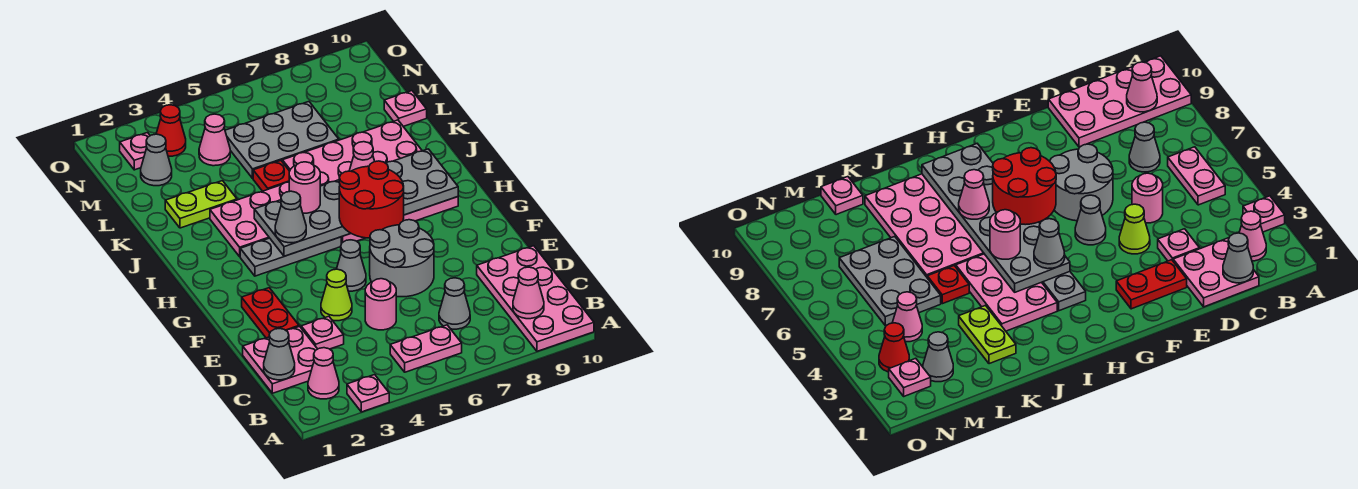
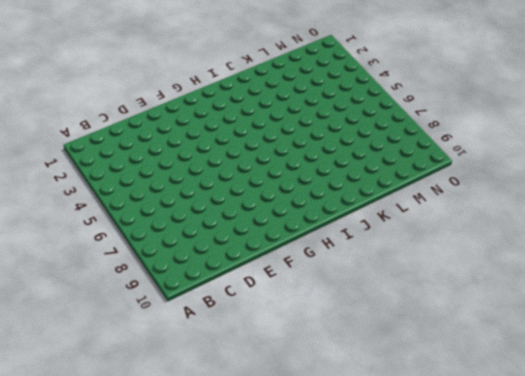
none -> pink 1x1 plate [347,375,389,412]
none -> pink 2x4 plate [477,246,594,351]
none -> pink 1x1 cone [308,348,339,399]
none -> pink 1x2 plate [390,325,462,372]

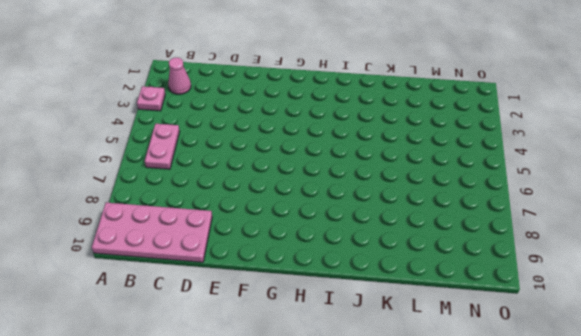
none -> pink 2x2 plate [243,326,317,393]
none -> grey 1x1 cone [439,278,470,329]
none -> pink 1x1 plate [301,316,344,349]
none -> pink 1x1 round brick [365,279,396,330]

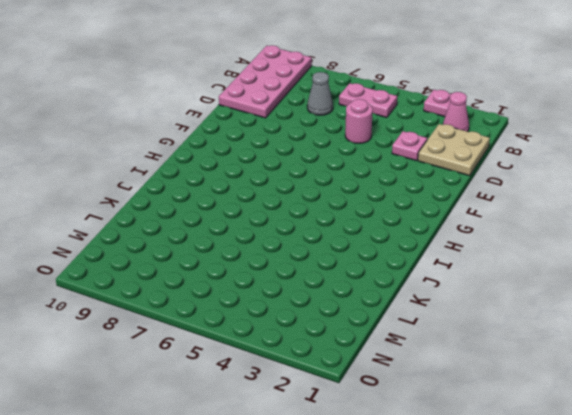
tan 2x2 plate [418,124,490,176] -> pink 2x2 plate [243,326,317,393]
none -> red 1x2 plate [242,288,299,338]
none -> lime 1x1 cone [321,269,352,321]
none -> grey 2x2 round brick [370,220,434,297]
none -> grey 1x1 cone [337,240,366,291]

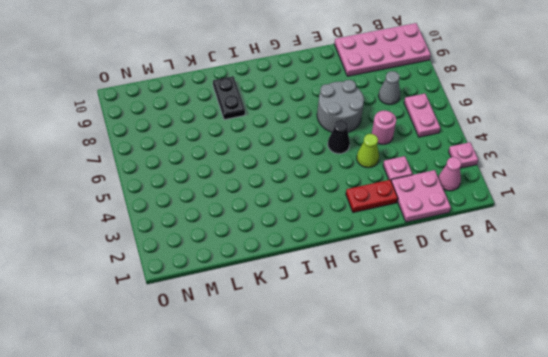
black 1x1 cone [328,120,350,154] -> grey 1x1 cone [337,240,366,291]
black 1x2 plate [213,76,245,120] -> pink 4x4 plate [282,120,458,244]
none -> grey 1x3 plate [240,237,341,276]
none -> pink 2x3 plate [210,182,289,257]
none -> lime 1x2 plate [165,181,237,228]
none -> red 1x1 plate [253,161,290,191]

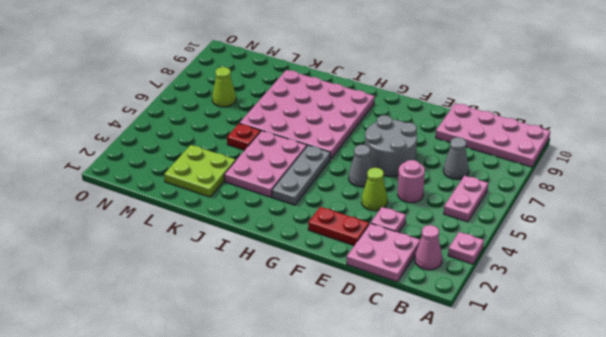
lime 2x2 plate [164,145,236,197] -> lime 1x2 plate [165,181,237,228]
lime 1x1 cone [212,67,236,107] -> grey 2x3 plate [225,102,339,178]
none -> pink 1x1 plate [384,91,427,126]
none -> grey 1x1 cone [141,134,172,186]
none -> pink 1x1 cone [199,114,230,166]
none -> pink 1x1 plate [120,133,150,170]

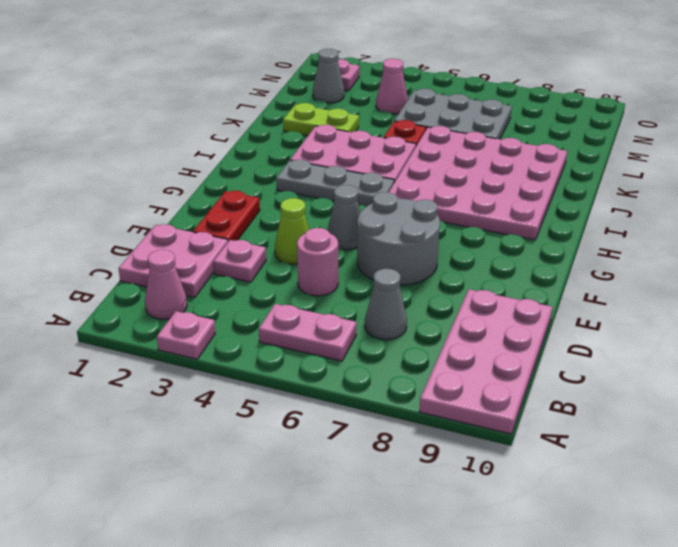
none -> pink 1x1 plate [384,91,427,126]
none -> red 1x1 cone [156,105,186,156]
none -> pink 1x1 cone [513,267,544,319]
none -> grey 1x1 cone [264,329,295,380]

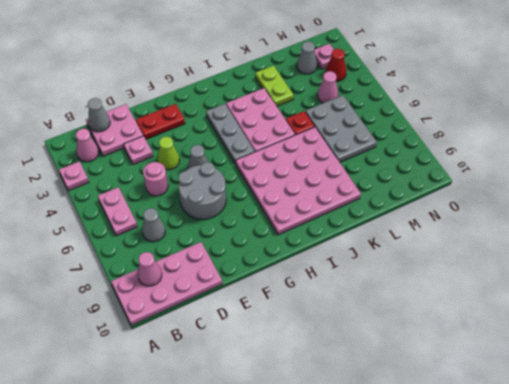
none -> pink 1x1 plate [384,91,427,126]
none -> grey 2x6 plate [254,149,458,256]
none -> red 2x2 round brick [339,161,404,238]
none -> grey 1x1 cone [275,191,306,243]

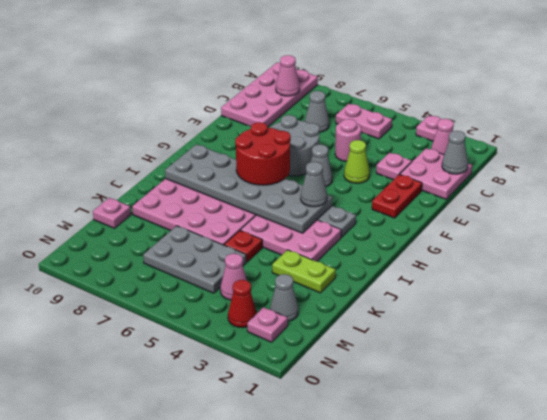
none -> pink 1x1 round brick [289,162,320,213]
none -> pink 1x1 cone [349,142,375,171]

